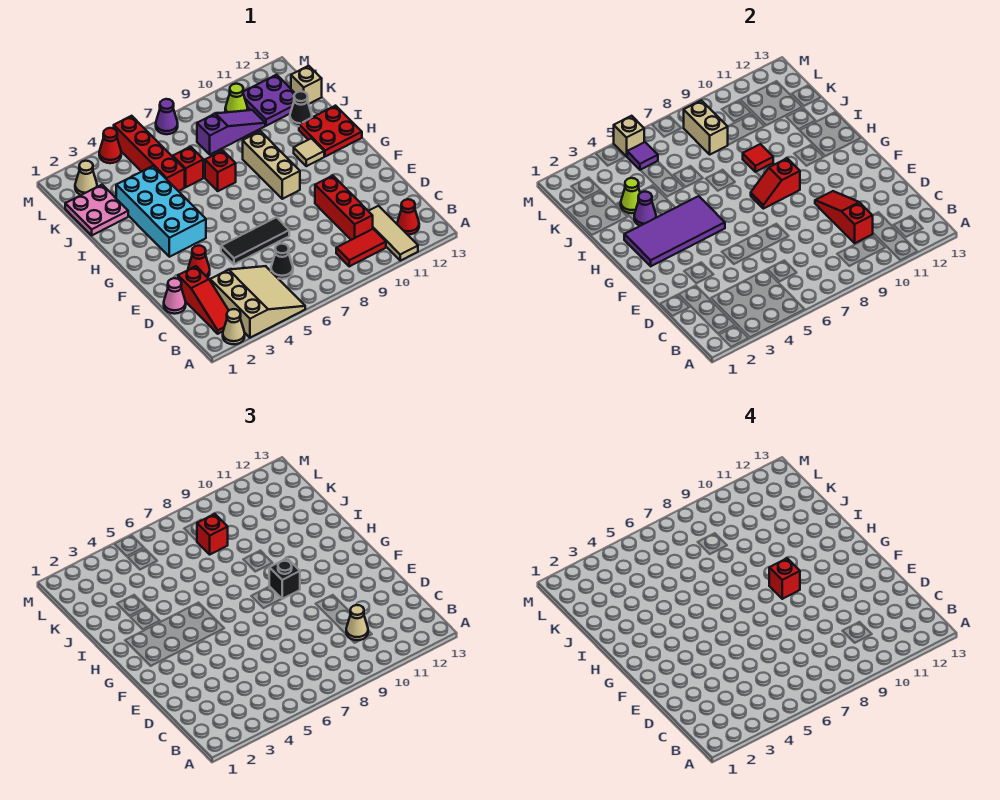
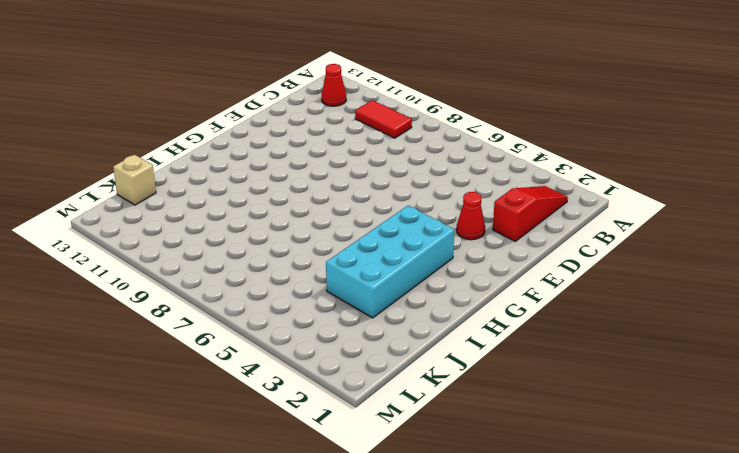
none -> tan 1x1 cone [223,309,245,344]
none -> tan 3x3 slope [210,266,305,338]
none -> tan 1x3 tile [369,206,418,261]
none -> black 1x1 cone [271,244,293,279]

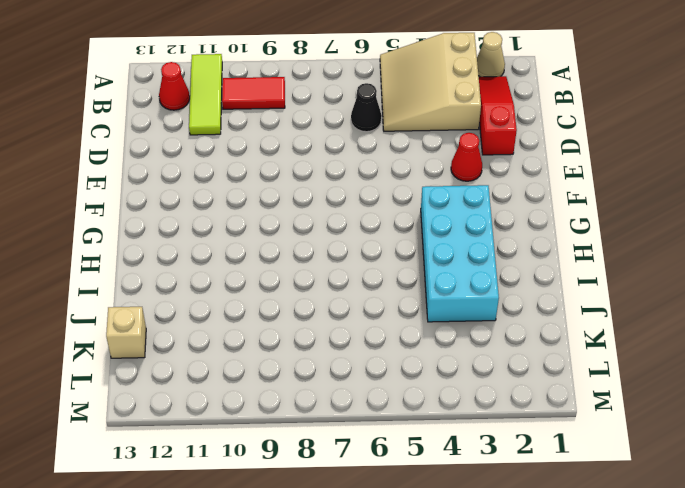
lime 1x3 tile [189,54,222,135] -> tan 1x3 tile [369,206,418,261]
none -> red 1x3 brick [315,176,373,240]
none -> pink 1x1 cone [164,278,186,314]
none -> black 1x3 tile [221,217,289,264]
none -> tan 1x3 brick [243,131,300,199]

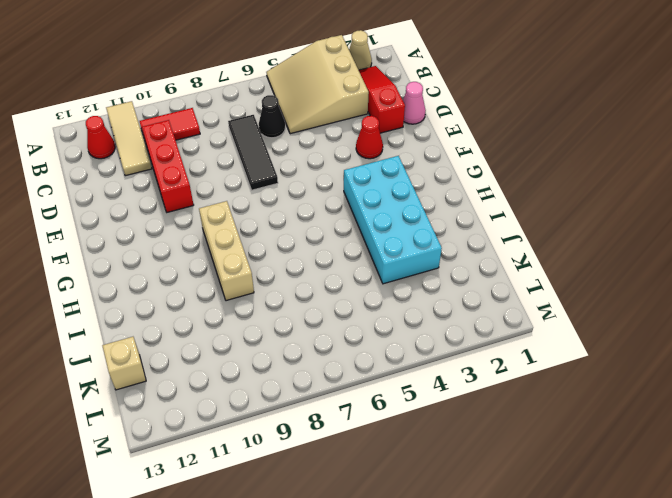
black 1x3 tile [228,115,278,190] -> black 1x3 tile turned to [221,217,289,264]
none -> tan 1x1 tile [294,138,324,166]
none -> red 2x2 plate [299,106,362,157]
none -> red 1x1 brick [205,151,236,191]
none -> pink 2x2 plate [65,185,128,235]

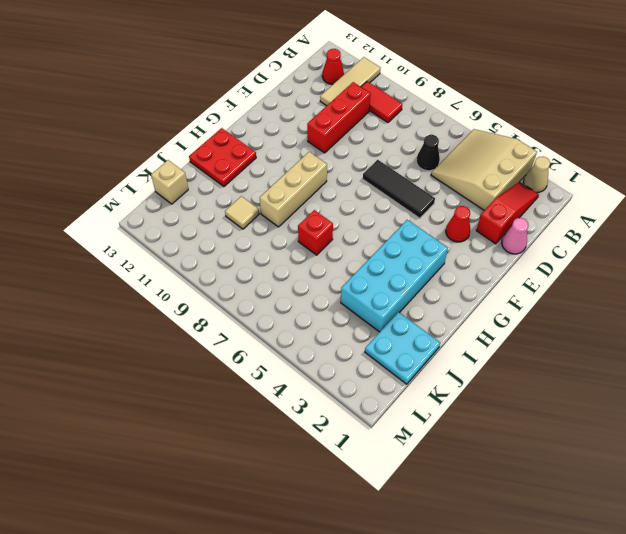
cyan 2x2 plate [365,312,440,384] -> pink 2x2 plate [65,185,128,235]
tan 1x1 tile [225,196,259,229] -> tan 1x1 tile moved to [294,138,324,166]
none -> red 1x4 brick [114,116,185,191]
none -> red 1x1 brick [173,147,203,187]
none -> black 1x1 cone [290,91,312,126]
none -> purple 1x3 slope [197,110,265,154]

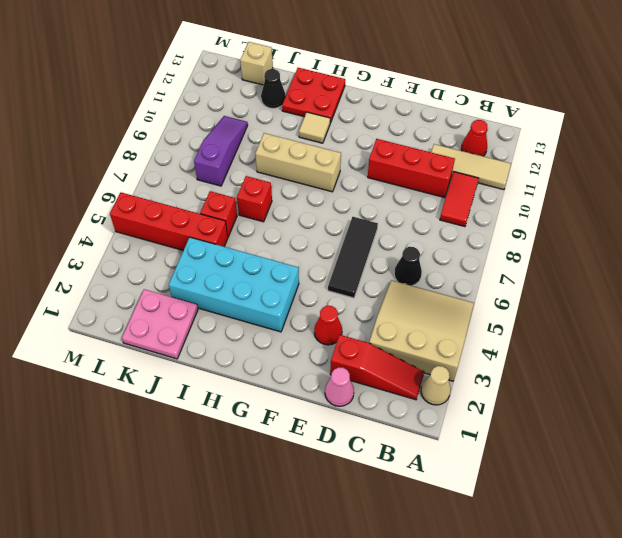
none -> purple 2x2 plate [243,75,295,126]
none -> tan 1x1 cone [75,161,97,195]
none -> lime 1x1 cone [225,84,247,112]
none -> red 1x1 cone [99,128,121,163]

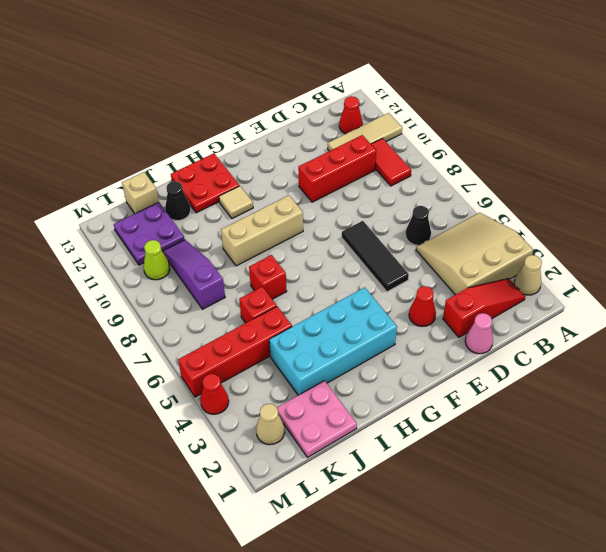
none -> purple 1x1 cone [156,99,178,134]
none -> red 1x3 slope [815,191,873,243]
none -> purple 2x4 tile [624,196,725,266]
none -> red 1x2 slope [751,158,800,209]

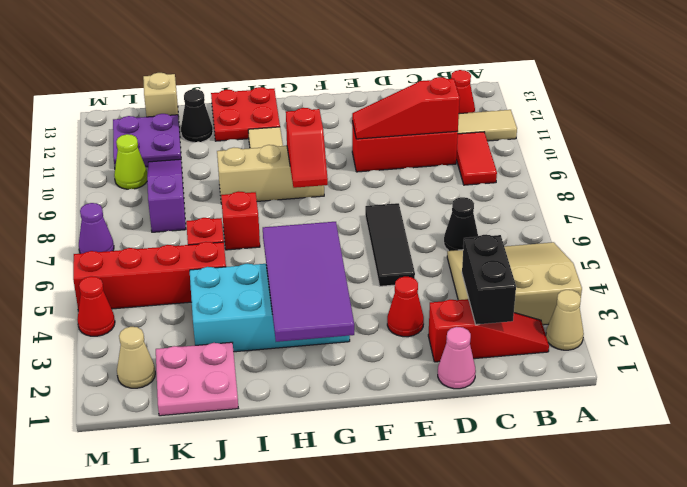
black 1x2 brick [462,235,516,325] -> none
none -> purple 1x1 cone [634,192,656,226]
none -> red 1x1 tile [743,144,773,172]
none -> lime 1x1 cone [621,178,640,213]
none -> tan 1x2 brick [684,100,728,154]

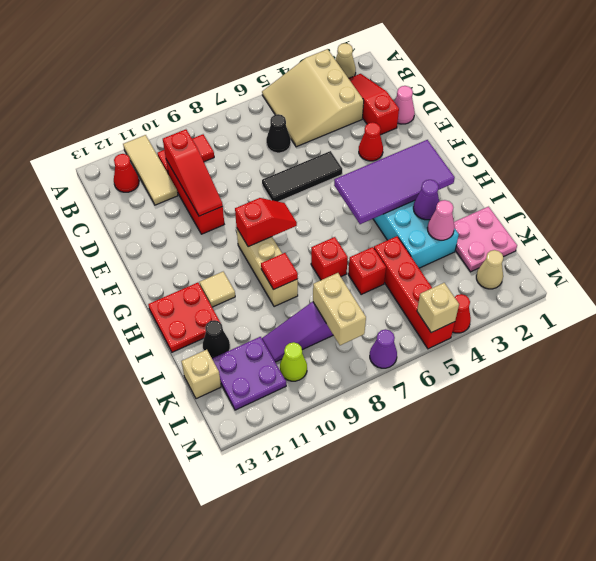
pink 1x1 cone [427,200,454,240] -> lime 1x1 cone [621,178,640,213]
none -> purple 1x1 tile [627,142,658,170]
none -> tan 1x1 cone [346,605,368,640]
none -> black 1x1 brick [269,558,300,599]
none -> red 1x1 brick [197,514,228,554]

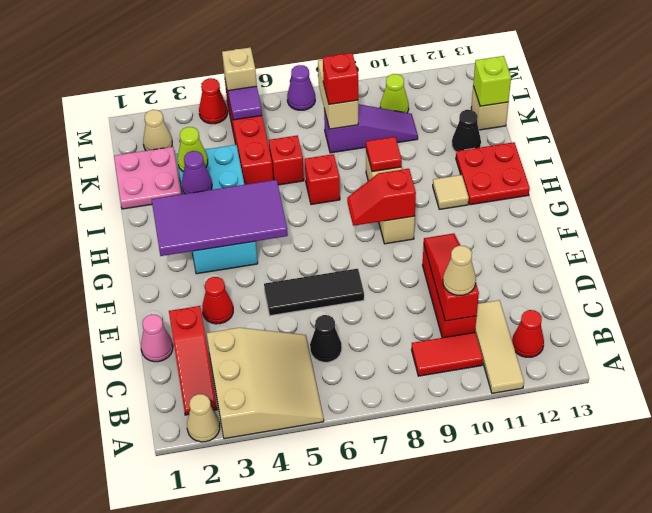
lime 1x1 brick [473,56,511,106] -> none
none -> purple 2x2 plate [243,75,295,126]
none -> black 1x1 brick [269,558,300,599]
none -> red 1x1 brick [769,558,800,599]

